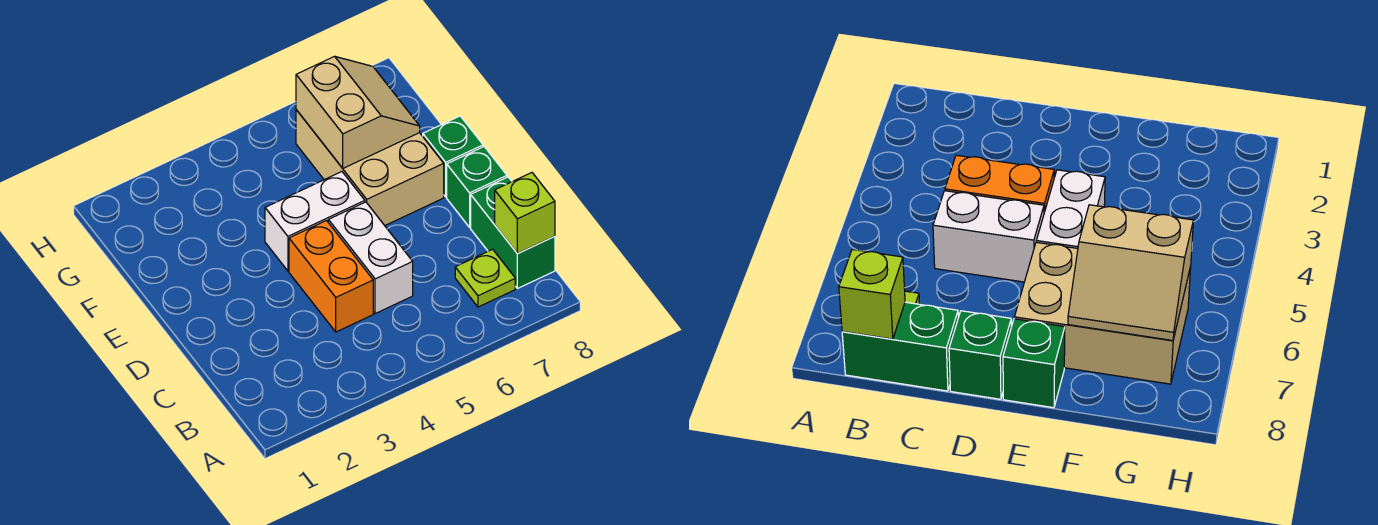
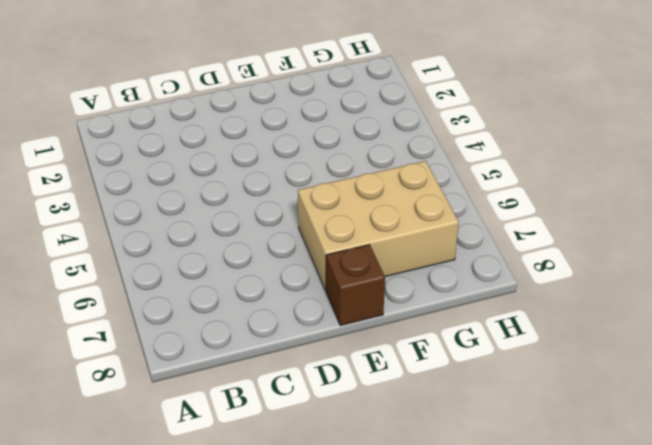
brown 1x1 brick [326,245,385,326] -> green 1x1 brick [423,116,483,197]
none -> lime 1x1 plate [455,249,515,307]
none -> green 1x2 brick [471,177,555,288]

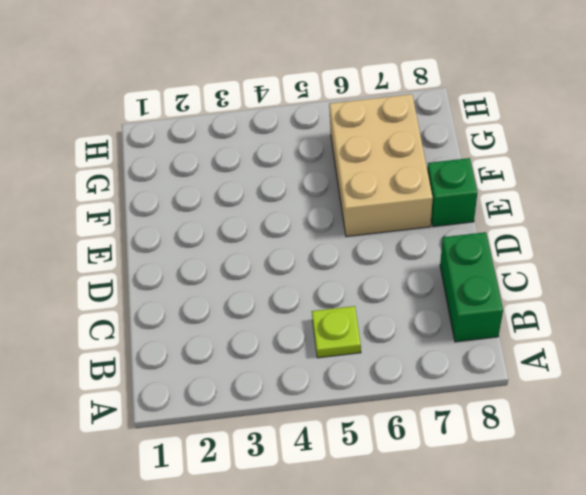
lime 1x1 plate [312,306,361,358] -> lime 1x1 plate moved to [455,249,515,307]
none -> orange 1x2 brick [289,221,373,332]
none -> white 1x2 brick [328,202,413,314]

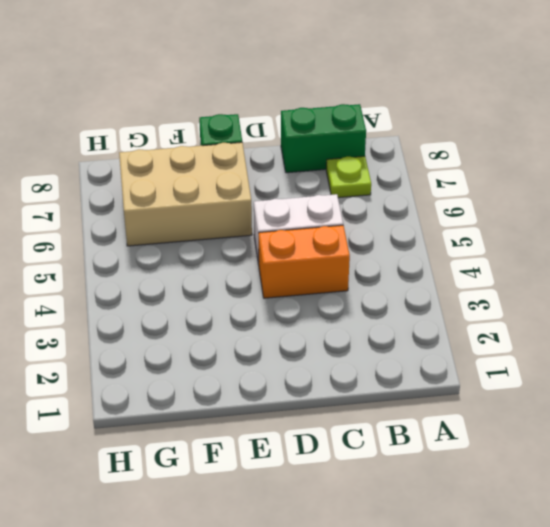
none -> green 1x1 brick [447,147,507,227]
none -> white 1x2 brick [265,172,365,271]

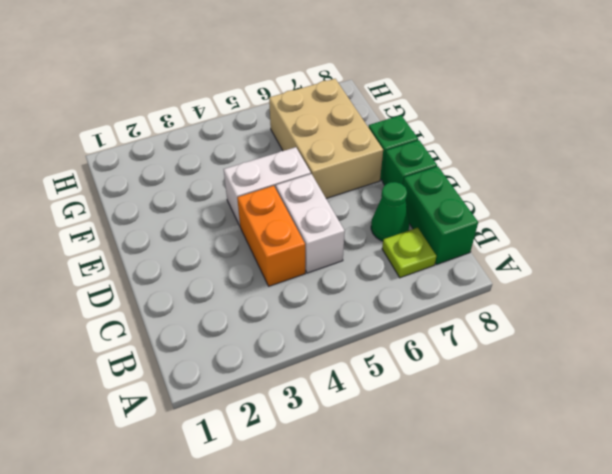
green 1x1 cone [371,182,409,241] -> none
none -> lime 1x1 brick [495,173,555,254]
none -> tan 2x2 slope [296,56,420,168]

